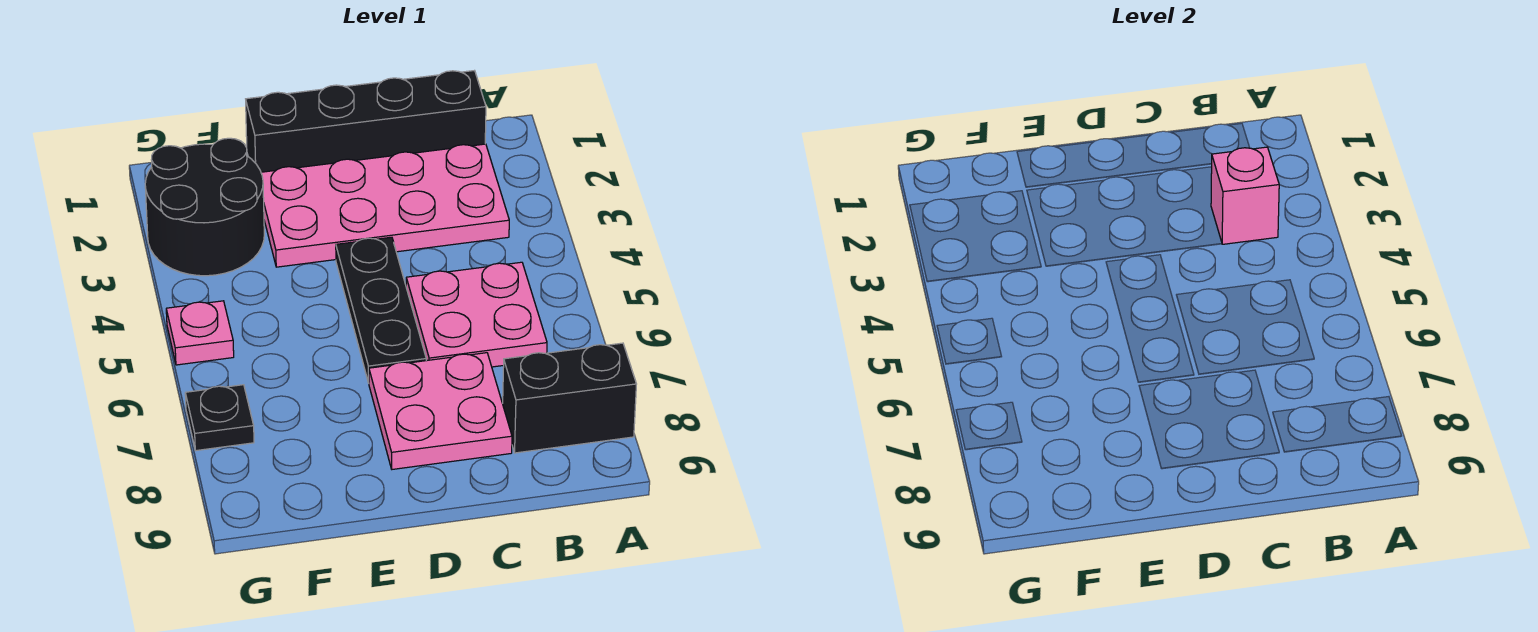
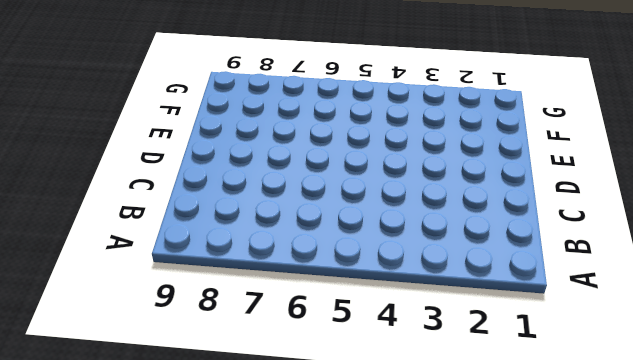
none -> black 1x2 brick [503,343,636,453]
none -> black 1x4 brick [246,71,486,172]

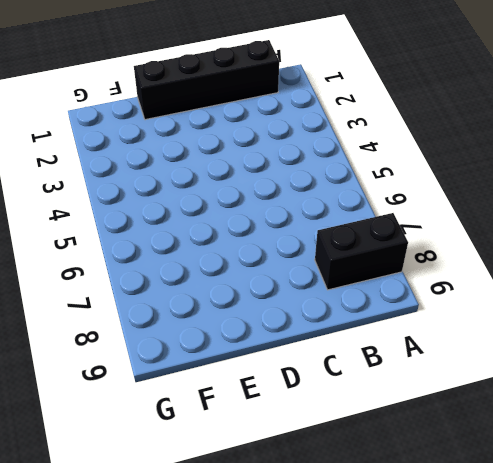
none -> pink 2x4 plate [261,144,509,267]
none -> pink 2x2 plate [406,262,547,367]

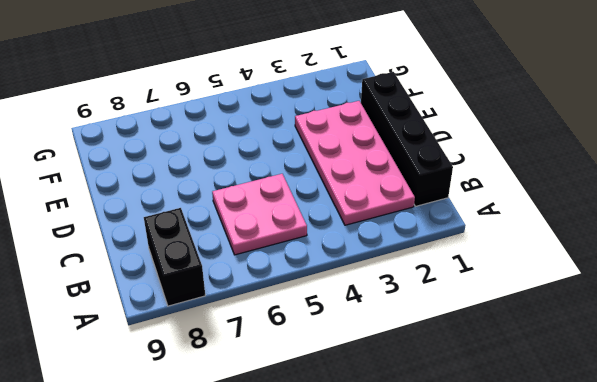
none -> pink 2x2 plate [369,353,512,469]
none -> black 1x3 plate [336,237,426,383]

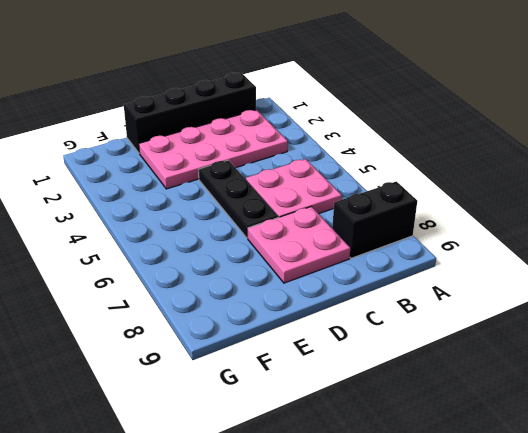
none -> black 2x2 round brick [145,138,264,276]
none -> pink 1x1 plate [166,301,234,365]

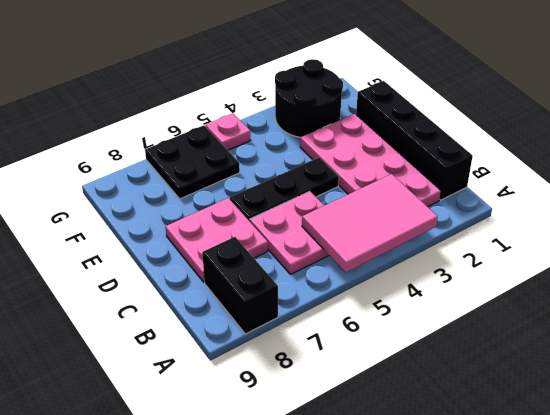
pink 2x3 tile [302,174,438,272] -> pink 1x1 brick [1211,147,1279,244]
black 2x2 plate [145,125,240,199] -> black 1x1 plate [185,385,254,451]

